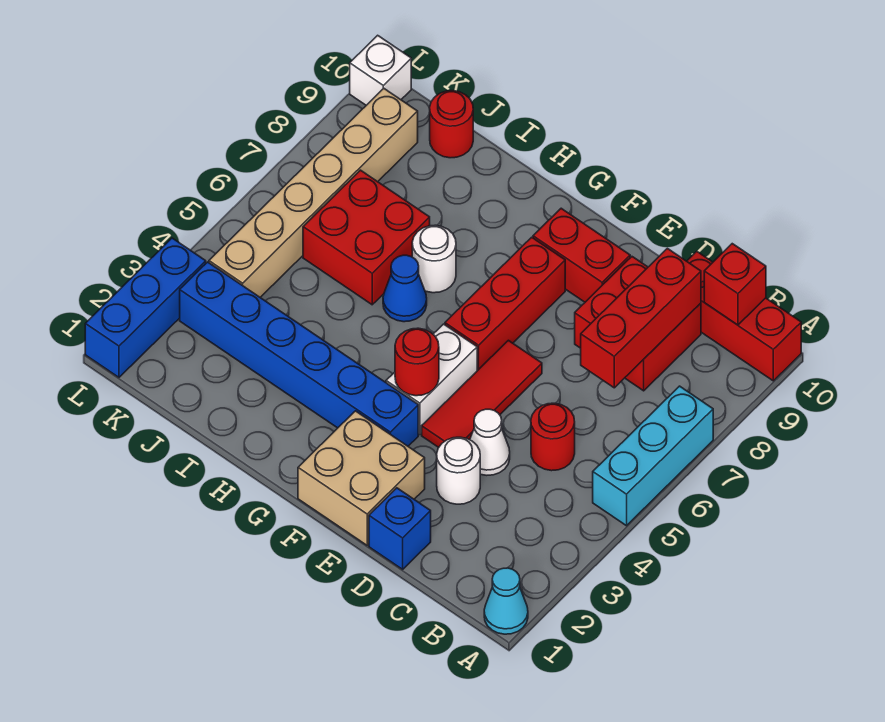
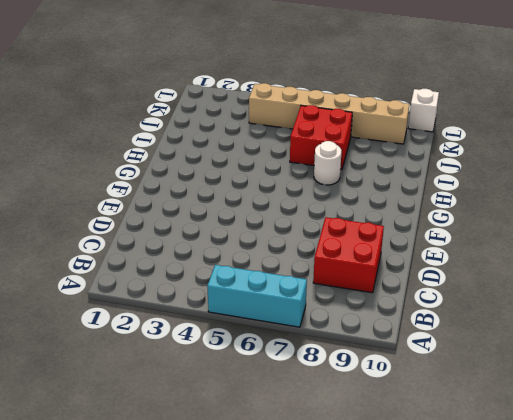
none -> cyan 1x1 cone [484,568,528,634]
none -> red 1x3 brick [687,251,801,381]
none -> red 1x1 round brick [531,403,575,471]

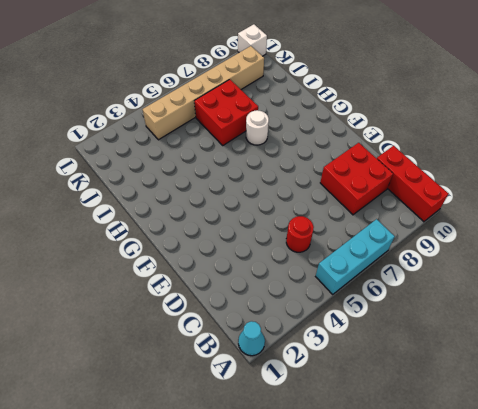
none -> blue 1x1 brick [369,488,431,569]
none -> white 1x1 round brick [437,437,480,504]
none -> white 1x1 cone [470,409,510,475]

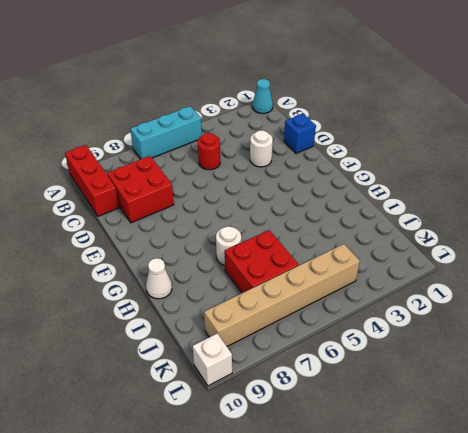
white 1x1 cone [146,258,172,299] -> white 1x1 cone moved to [470,409,510,475]
none -> tan 2x2 brick [298,411,425,545]
none -> red 1x3 tile [422,340,542,447]
none -> red 1x2 brick [533,208,630,302]

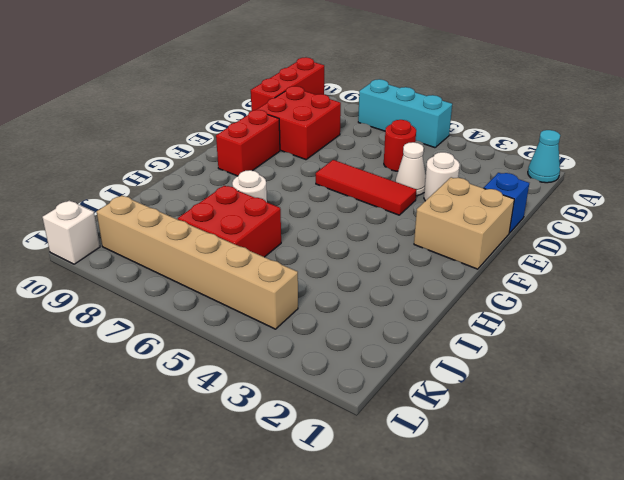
none -> blue 1x6 brick [180,262,418,446]
none -> white 1x2 brick [386,324,477,435]
none -> red 1x3 brick [445,237,565,371]

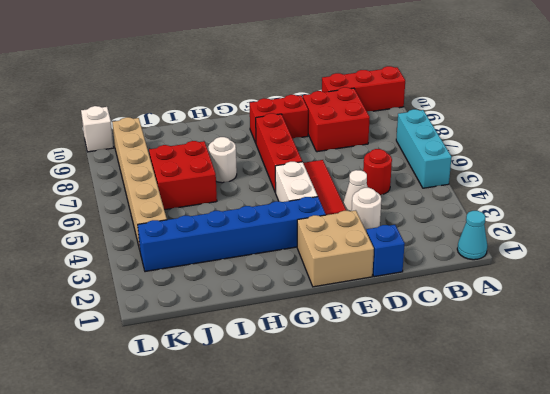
none -> blue 1x1 cone [383,255,427,322]
none -> red 1x1 round brick [430,91,473,158]
none -> blue 1x3 brick [85,238,206,377]

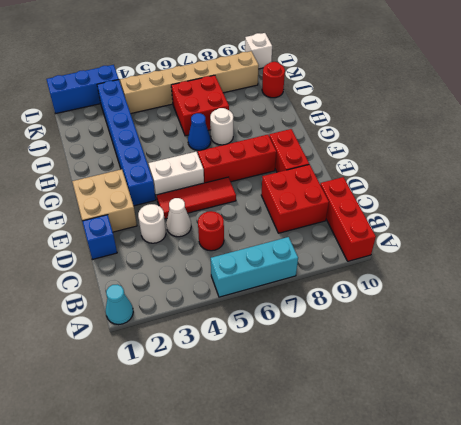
none -> red 1x1 brick [704,244,766,325]
none -> red 1x3 brick [581,248,701,388]
none -> red 1x1 round brick [395,328,439,396]

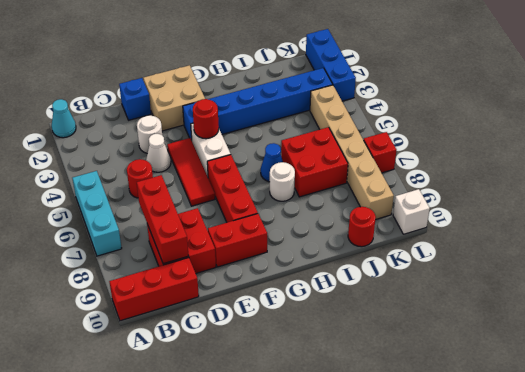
red 1x1 brick [364,132,396,173] -> red 1x1 brick moved to [704,244,766,325]

